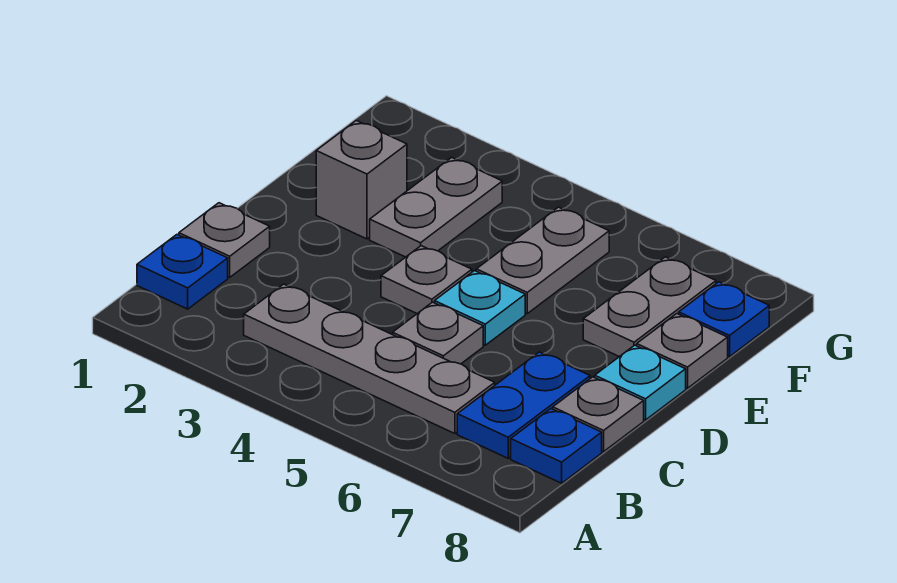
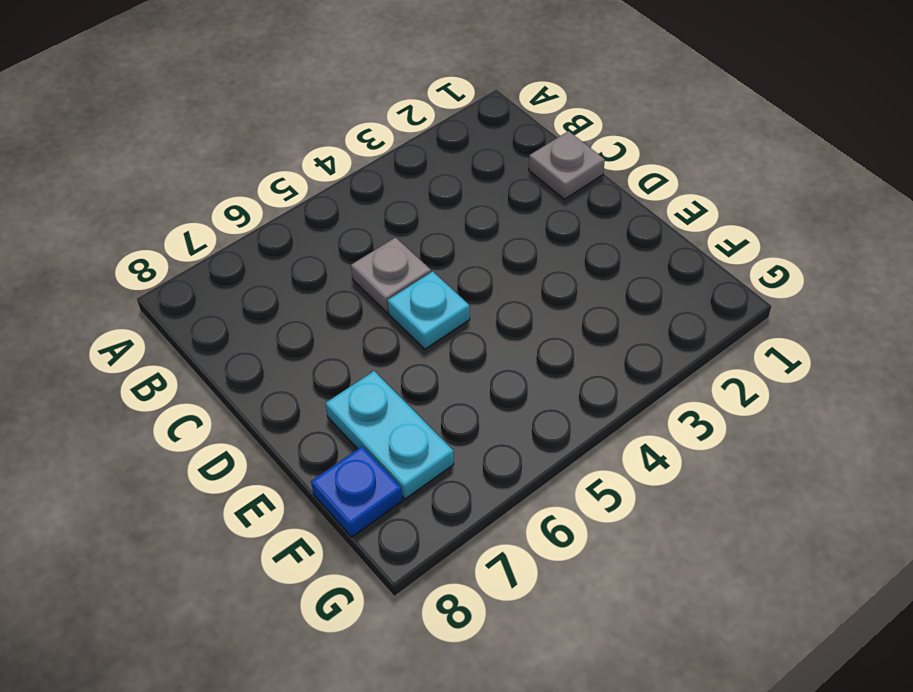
cyan 1x2 plate [325,371,454,499] -> grey 1x2 plate [583,257,716,357]
none -> blue 1x1 plate [137,235,228,309]
none -> grey 1x4 plate [244,284,495,434]
none -> blue 1x2 plate [457,352,590,458]

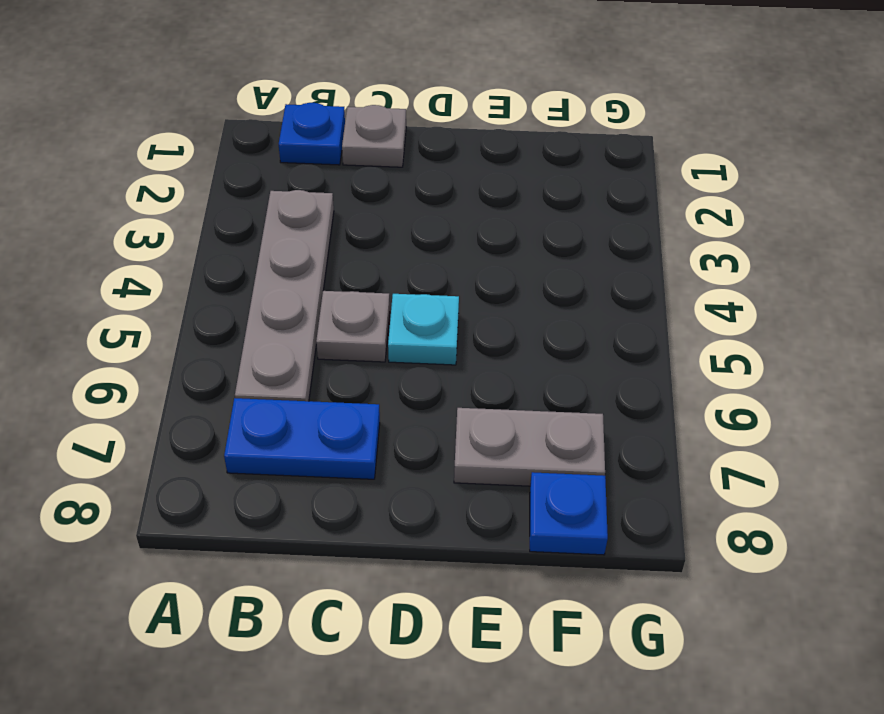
none -> blue 1x1 plate [511,409,602,483]
none -> grey 1x1 plate [553,377,644,452]
none -> grey 1x1 plate [381,246,472,313]

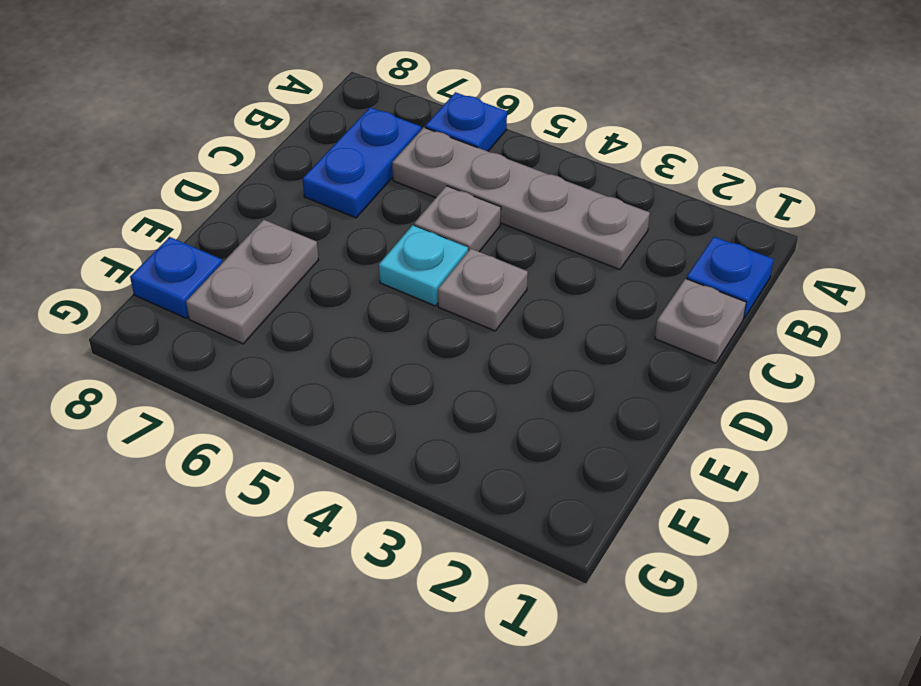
blue 1x1 plate [425,92,507,151] -> blue 1x1 plate moved to [511,409,602,483]
none -> grey 1x1 plate [553,377,644,452]
none -> cyan 1x1 plate [595,345,686,420]
none -> grey 1x1 brick [316,120,407,239]

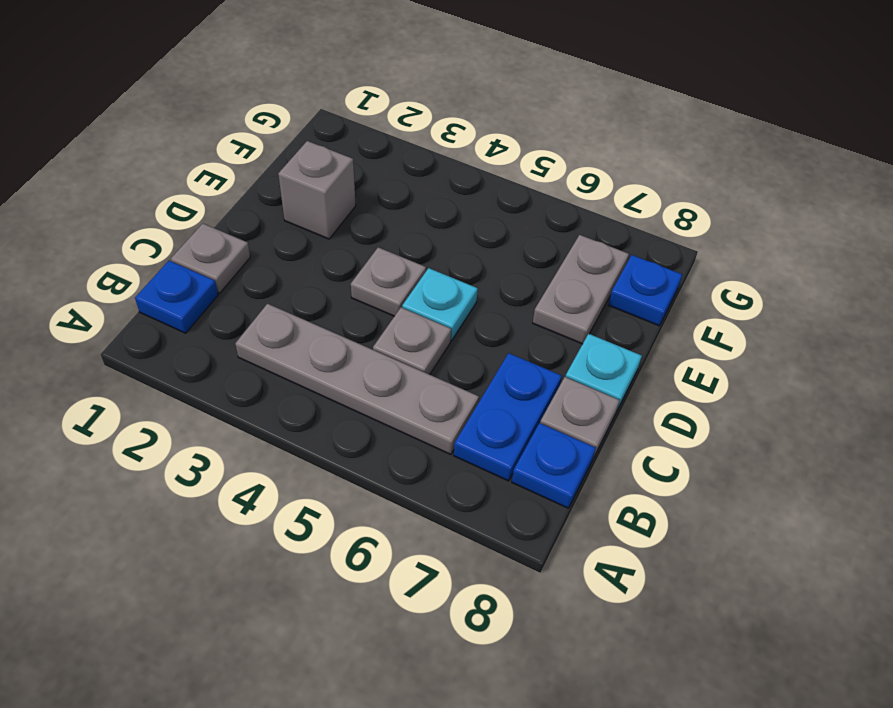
none -> grey 1x2 plate [370,157,502,257]
none -> grey 1x2 plate [476,207,609,313]
none -> grey 1x1 plate [637,314,728,388]

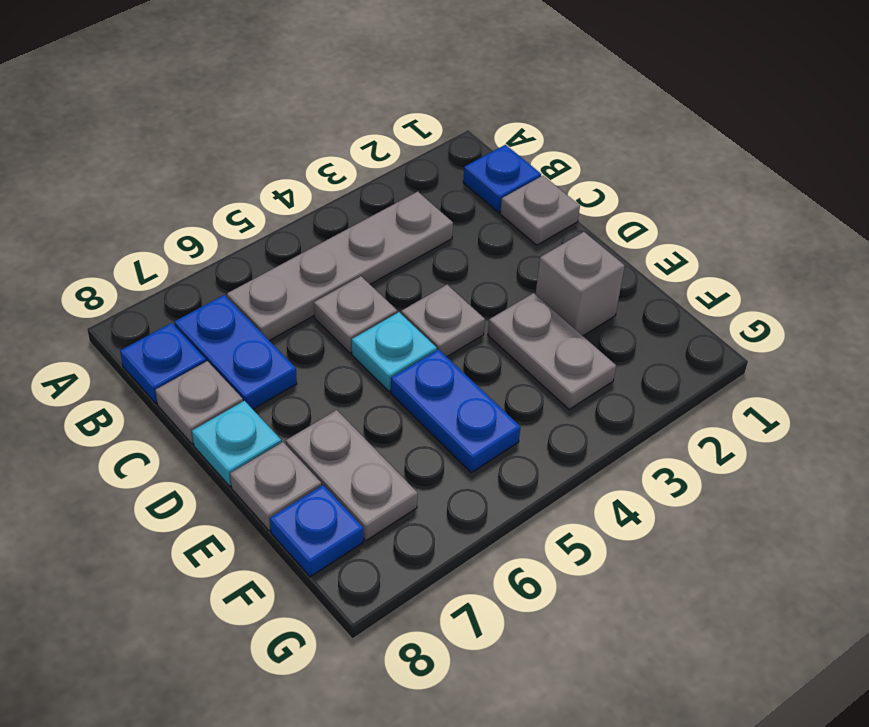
blue 1x2 plate [391,349,521,473] -> grey 1x2 plate [476,207,609,313]

